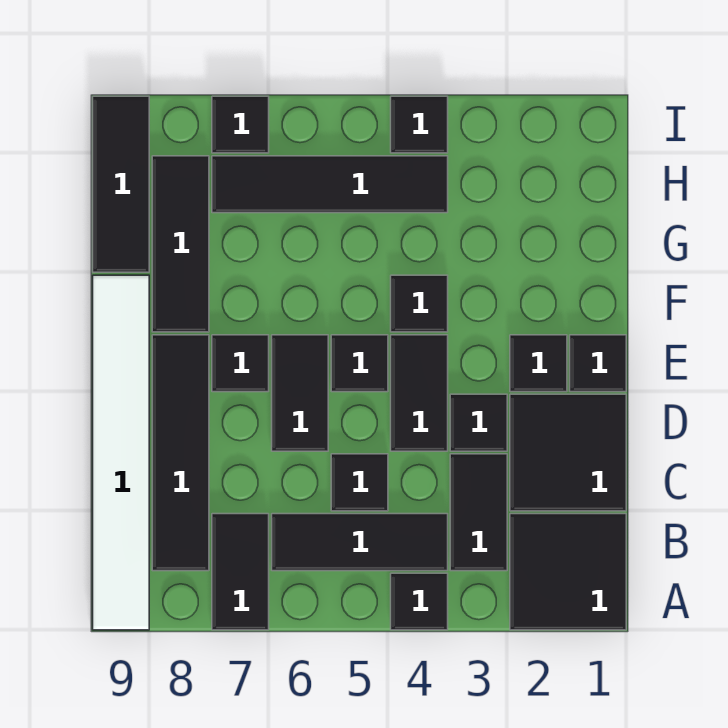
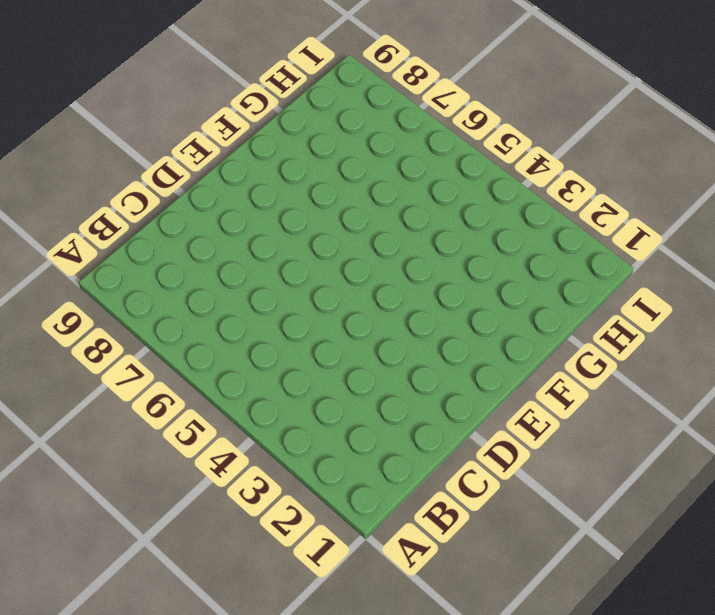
none -> black 2x2 tile [510,514,626,630]
none -> black 1x1 tile [391,573,448,630]
none -> black 1x2 tile [212,514,269,630]

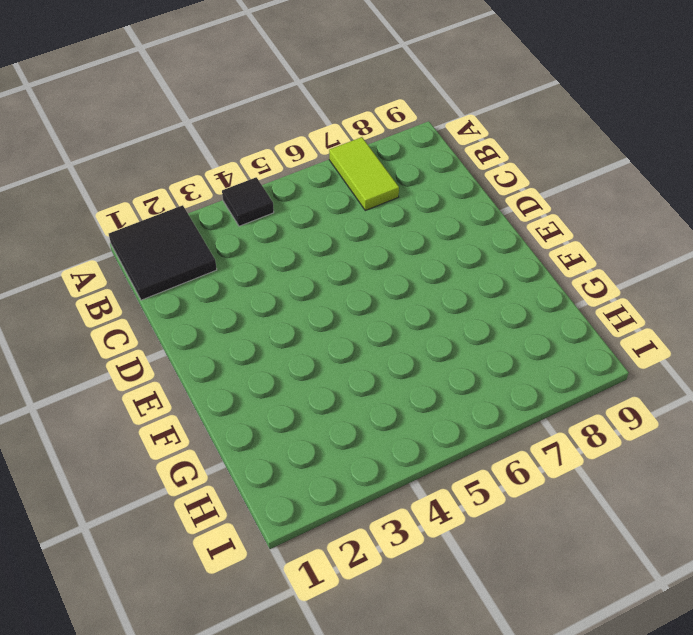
lime 1x2 tile [329,137,399,211] -> black 1x2 tile [212,514,269,630]
none -> white 1x6 tile [93,275,149,630]
none -> black 1x2 tile [450,454,507,571]
none -> black 1x3 tile [272,514,448,571]

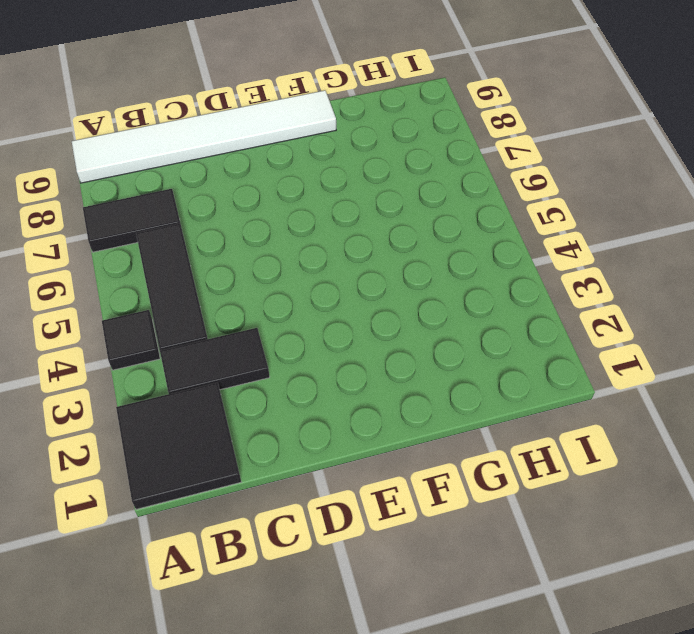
none -> black 1x4 tile [152,335,209,571]
none -> black 2x2 tile [510,394,626,511]
none -> black 1x1 tile [331,454,388,511]

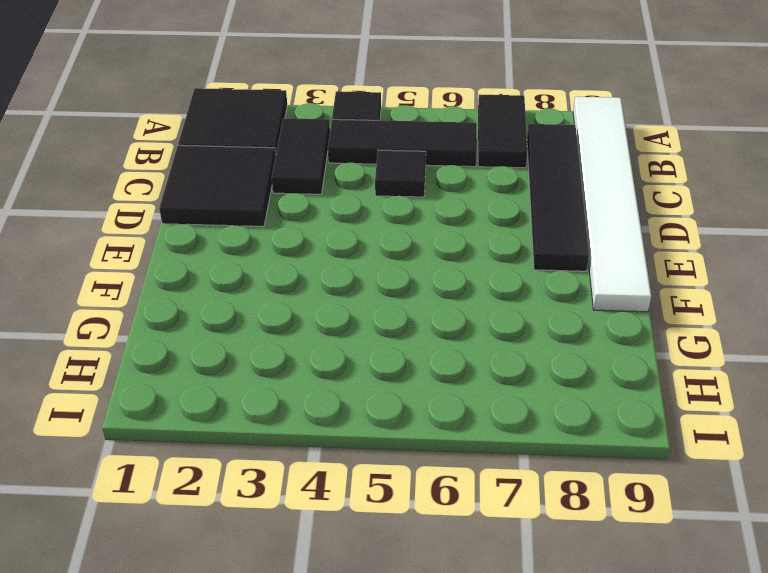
none -> black 1x1 tile [450,394,507,451]
none -> black 1x2 tile [391,335,448,451]
none -> black 1x2 tile [272,335,328,451]

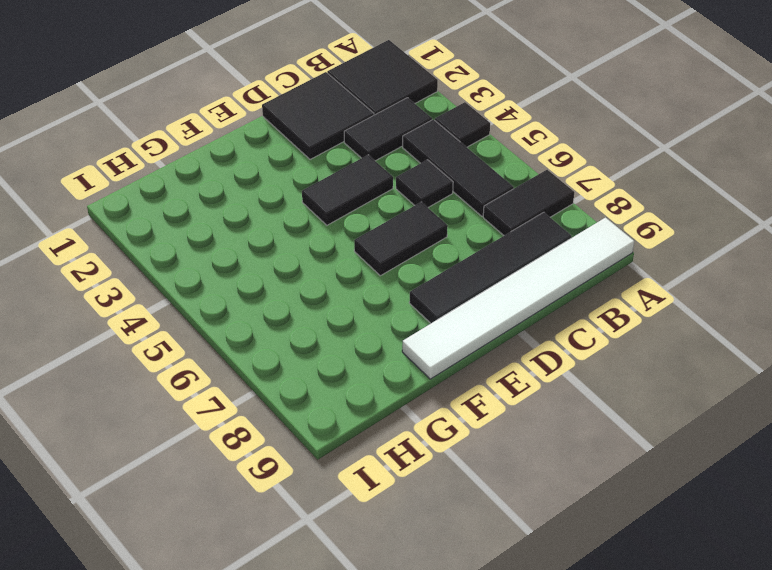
none -> black 1x1 tile [450,394,507,451]
none -> black 1x1 tile [570,335,626,392]
none -> black 1x1 tile [510,335,567,392]

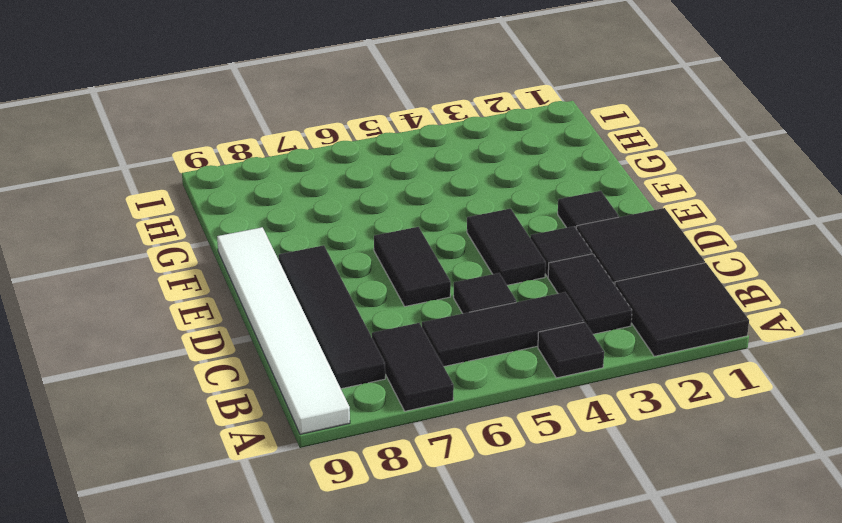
none -> black 1x1 tile [570,335,626,392]
none -> black 1x1 tile [331,335,388,392]
none -> black 1x1 tile [212,335,269,392]

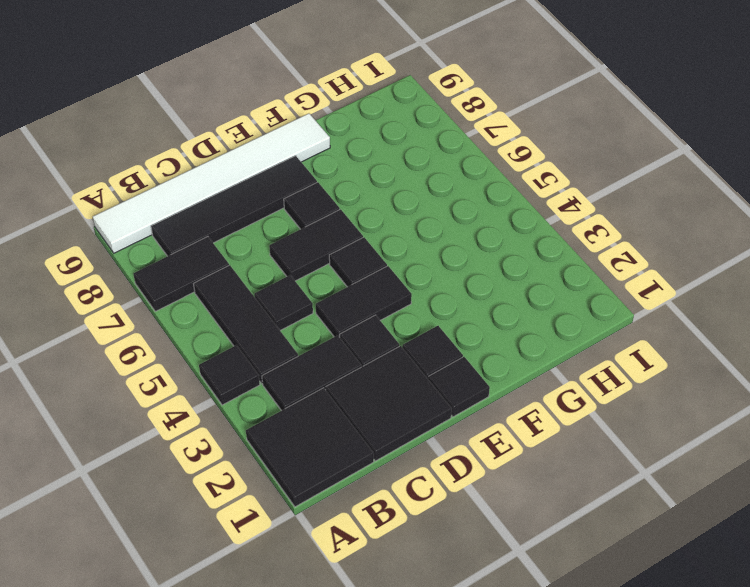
none -> black 1x1 tile [391,275,448,332]
none -> black 1x3 tile [152,156,209,332]
none -> black 1x3 tile [93,96,149,272]

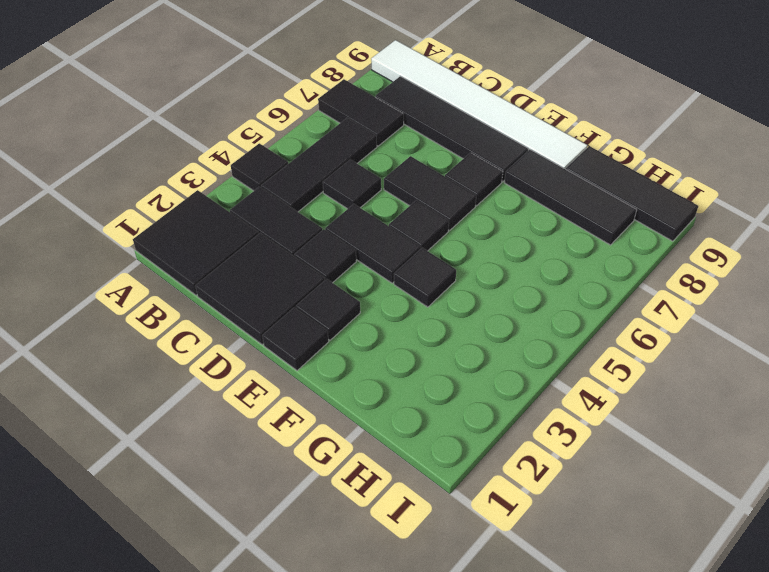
none -> black 1x4 tile [212,156,448,213]
none -> black 1x1 tile [391,96,448,153]
none -> black 1x1 tile [212,96,269,153]

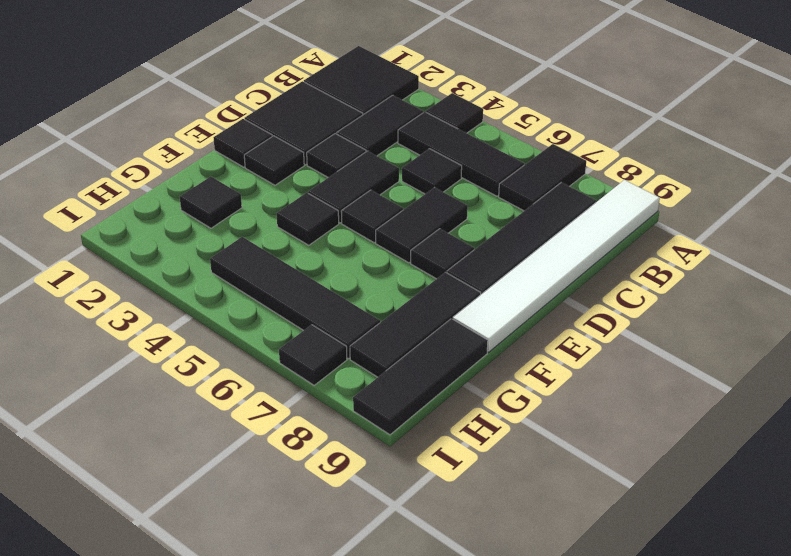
black 1x1 tile [180,177,242,228] -> black 1x1 tile moved to [391,96,448,153]

